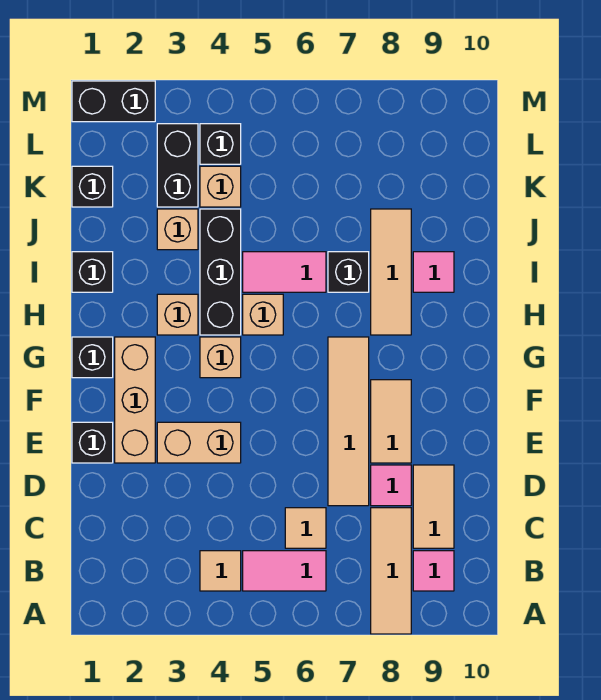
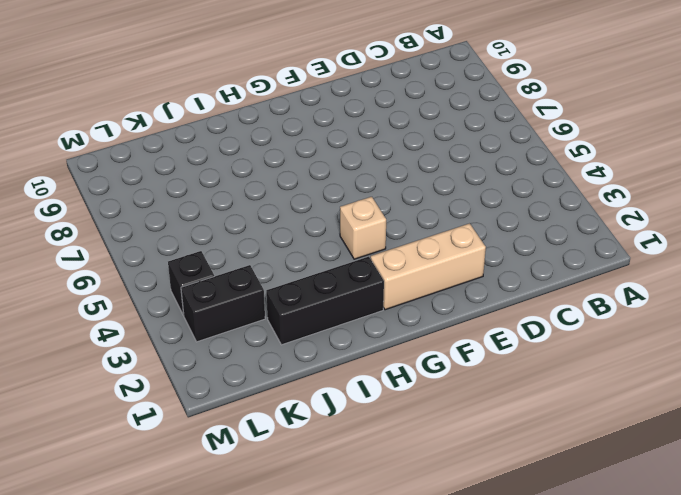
black 1x3 brick [266,257,384,345] -> black 1x3 brick moved to [200,209,241,335]
none -> tan 1x3 tile [371,508,411,634]
none -> tan 1x1 tile [200,551,241,591]
none -> pink 1x2 tile [243,551,326,591]

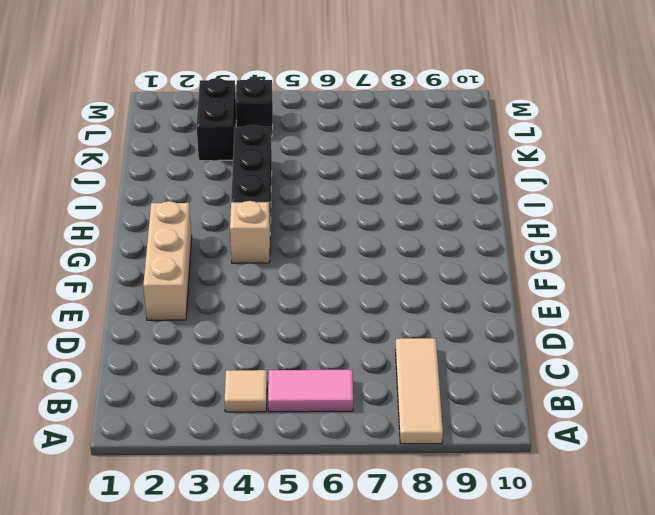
none -> pink 1x1 tile [413,551,454,591]
none -> tan 1x1 tile [285,508,326,548]
none -> tan 1x2 tile [413,465,454,548]

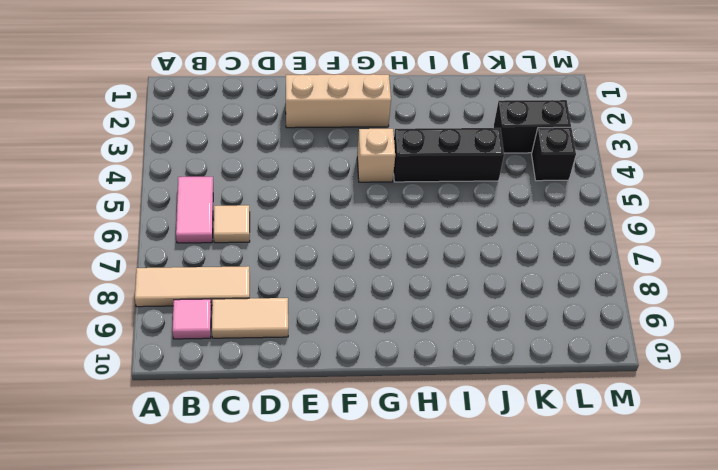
none -> tan 1x1 tile [200,551,241,591]
none -> tan 1x4 tile [328,337,369,506]
none -> pink 1x1 tile [371,465,411,506]

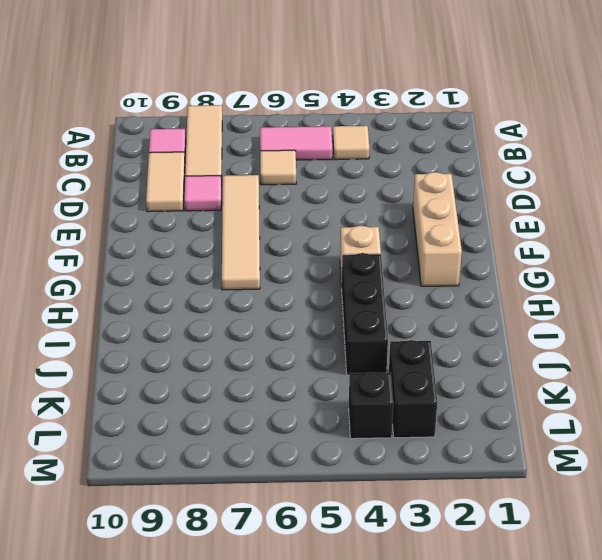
none -> black 1x1 brick [72,422,113,463]
none -> tan 1x2 brick [157,422,241,463]
none -> tan 1x2 tile [371,380,411,463]

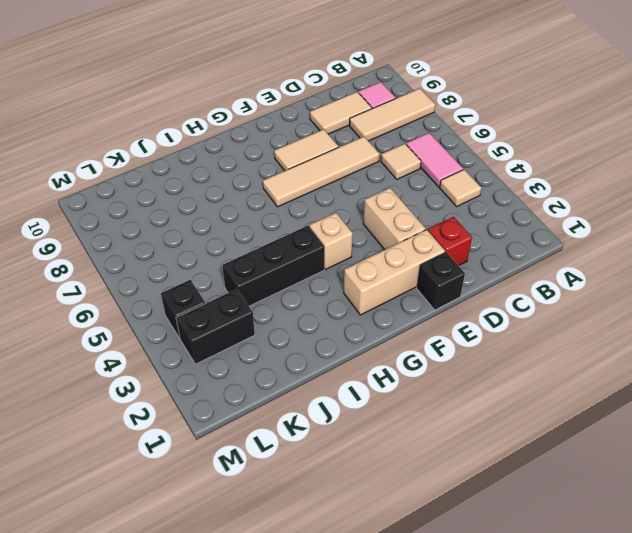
red 1x1 brick [428,217,472,266] -> none
none -> pink 1x1 tile [371,465,411,506]
none -> black 1x1 brick [72,337,113,378]
none -> tan 1x1 brick [157,294,198,335]

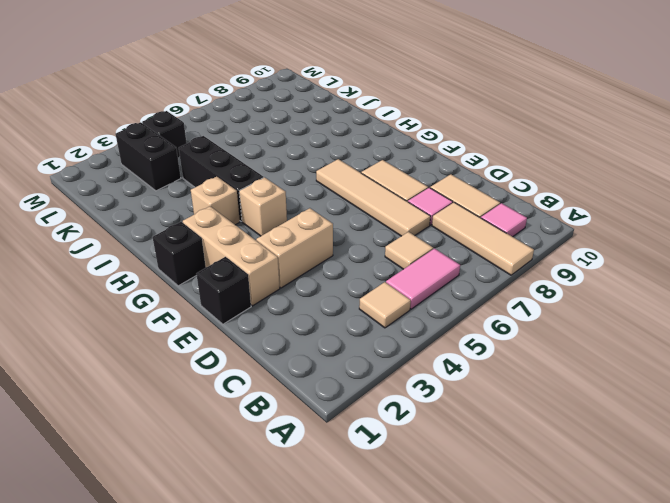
none -> tan 1x1 brick [243,294,283,335]
none -> tan 1x3 tile [371,209,411,335]
none -> black 1x1 brick [72,252,113,292]

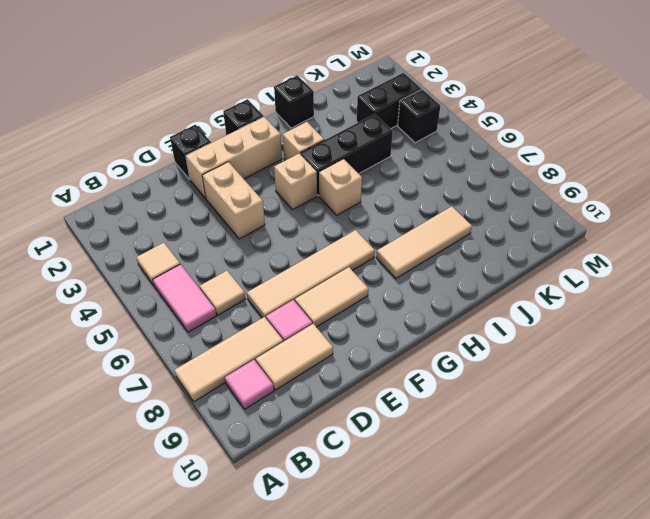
none -> pink 1x2 tile [243,252,326,292]
none -> black 1x1 brick [328,252,369,292]
none -> pink 1x1 tile [413,252,454,292]

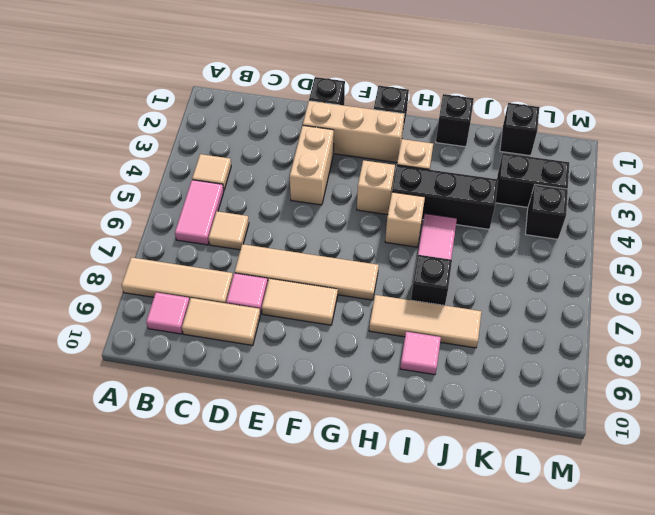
none -> tan 1x1 brick [157,209,198,250]
none -> tan 1x1 brick [200,166,241,207]
none -> black 1x2 brick [72,81,155,122]

